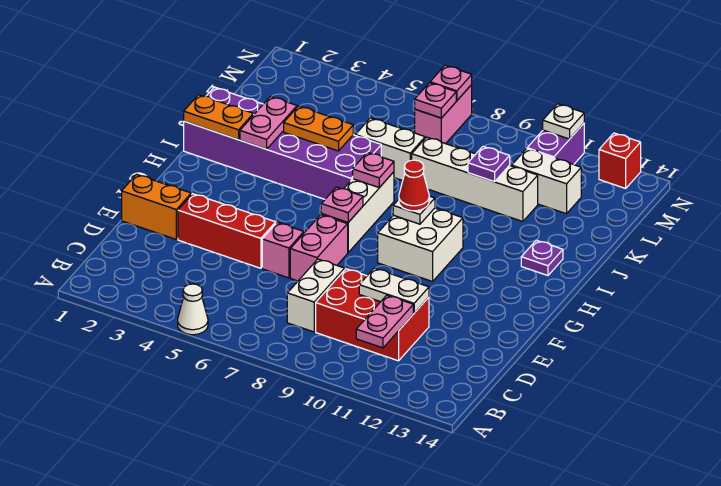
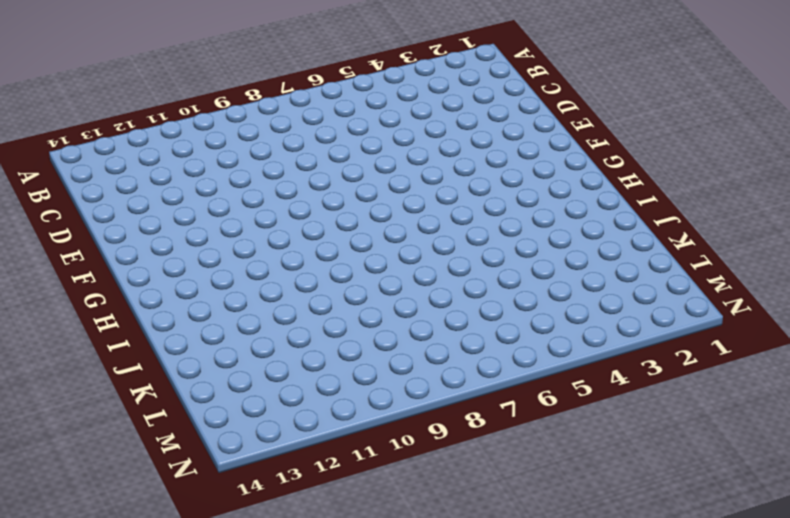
none -> white 1x1 cone [178,284,208,335]
none -> white 1x2 brick [287,259,345,332]
none -> red 2x3 brick [316,269,429,361]
none -> orange 1x2 brick [122,174,191,239]

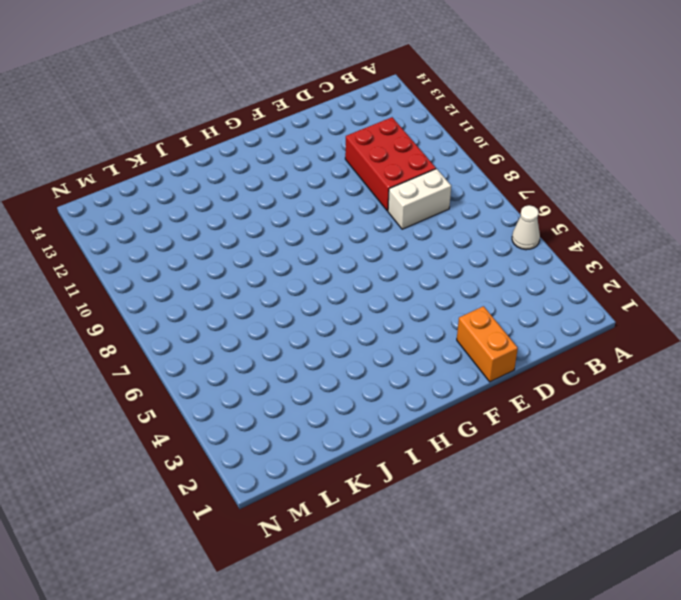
none -> red 1x3 brick [178,194,276,268]
none -> pink 1x1 brick [262,223,304,278]
none -> pink 1x2 brick [290,215,348,281]
none -> white 1x3 brick [321,172,394,253]

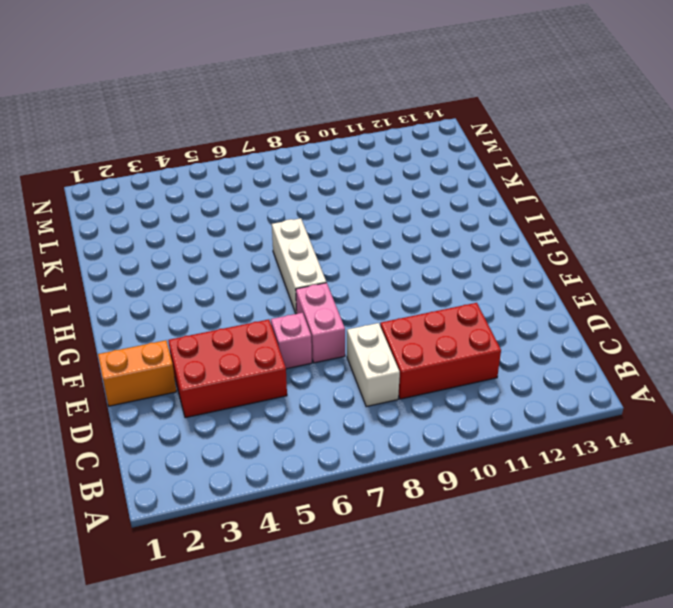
red 2x3 brick [168,319,287,418] -> red 1x3 brick [178,194,276,268]
none -> white 1x1 cone [178,284,208,335]
none -> white 2x2 brick [378,208,463,282]
none -> purple 2x6 brick [184,87,381,199]
none -> purple 1x1 plate [521,240,563,275]

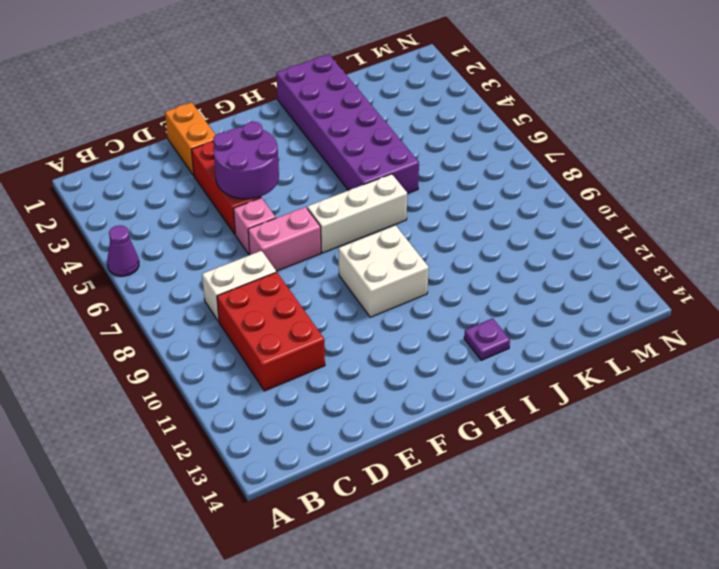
purple 1x1 cone [107,225,139,276] -> white 1x1 cone [178,284,208,335]
purple 2x2 round brick [213,122,279,199] -> none
none -> white 1x2 brick [355,118,425,181]
none -> white 1x4 brick [412,137,538,222]
none -> white 1x2 brick [512,149,581,214]
none -> pink 1x2 brick [415,85,472,144]

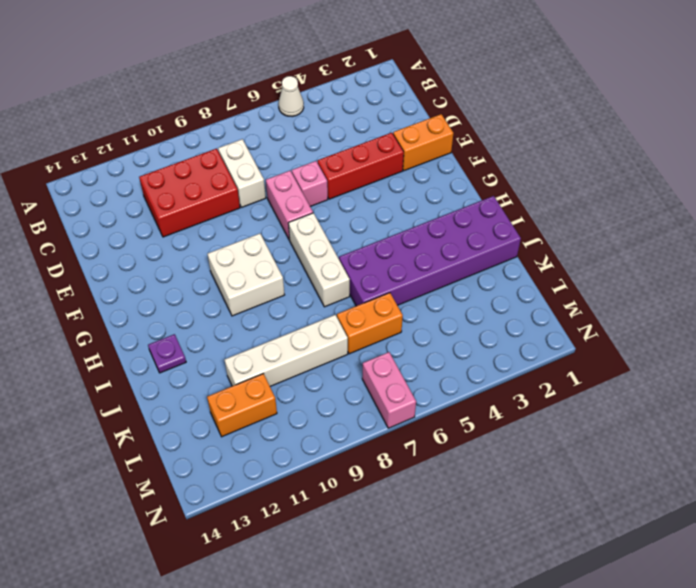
orange 1x2 brick [337,293,403,354] -> white 1x2 brick [355,118,425,181]
orange 1x2 brick [207,374,277,437] -> white 1x2 brick [512,149,581,214]
none -> purple 1x2 brick [527,124,584,165]
none -> red 1x1 brick [599,133,641,188]
none -> pink 1x2 plate [356,295,413,348]
none -> white 1x2 plate [359,268,429,313]

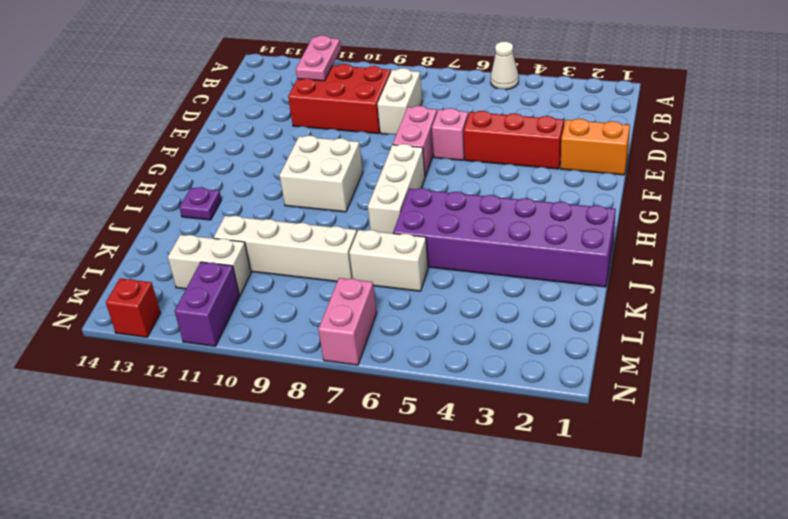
none -> white 1x2 plate [359,268,429,313]
none -> pink 1x1 plate [321,187,363,222]
none -> white 1x1 plate [393,196,435,224]
none -> orange 1x2 plate [184,95,253,140]

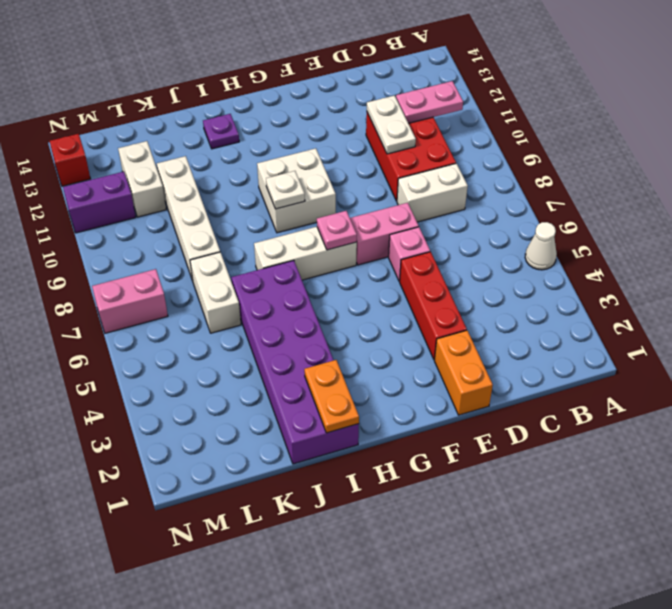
none -> pink 1x2 plate [240,97,297,149]
none -> pink 1x1 plate [353,152,394,188]
none -> orange 1x2 plate [284,106,353,151]
none -> purple 1x1 plate [468,146,510,182]

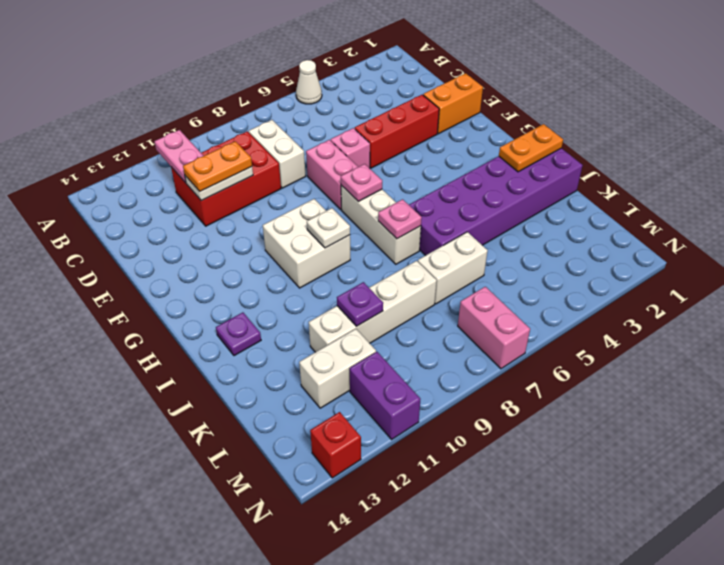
orange 1x2 plate [183,141,252,191] -> orange 1x2 plate moved to [284,106,353,151]
none -> pink 1x2 plate [240,97,297,149]
none -> pink 1x1 plate [415,83,456,118]
none -> pink 1x1 plate [430,65,472,101]
none -> white 1x1 plate [543,104,584,139]

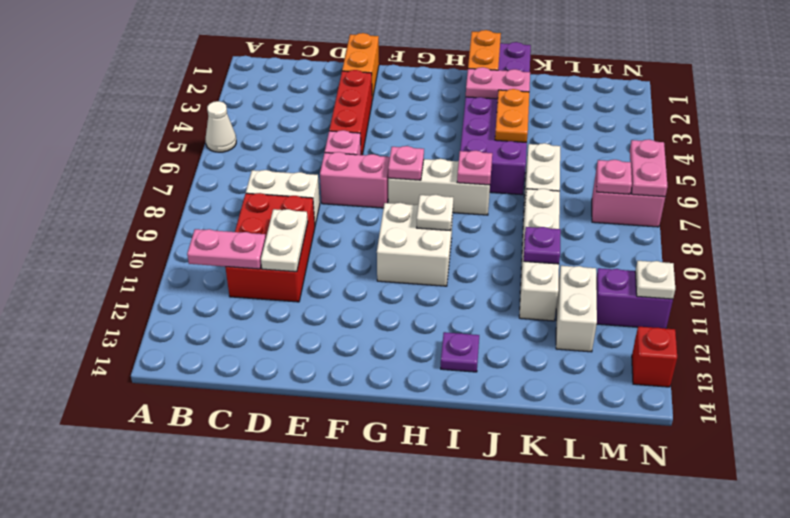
pink 1x2 plate [630,140,668,197] -> pink 1x1 plate [430,65,472,101]
none -> red 1x1 cone [399,160,429,211]

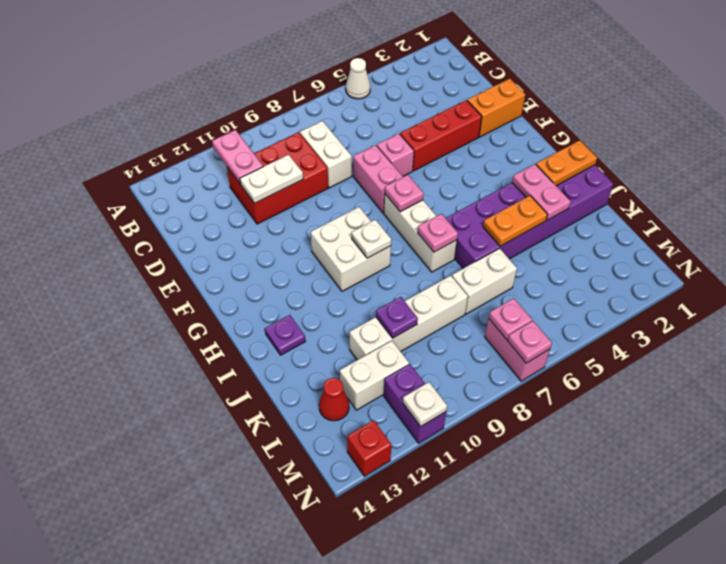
red 1x1 cone [319,378,349,421] -> red 1x1 cone moved to [399,160,429,211]

